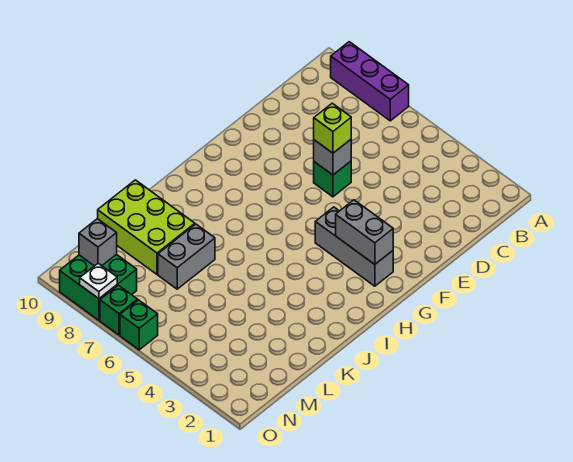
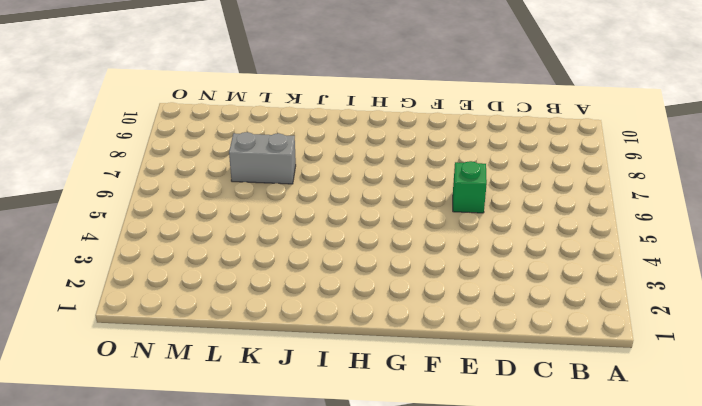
none -> purple 1x3 brick [331,42,409,121]
none -> grey 1x3 brick [315,207,393,286]
none -> lime 2x3 brick [98,180,195,274]

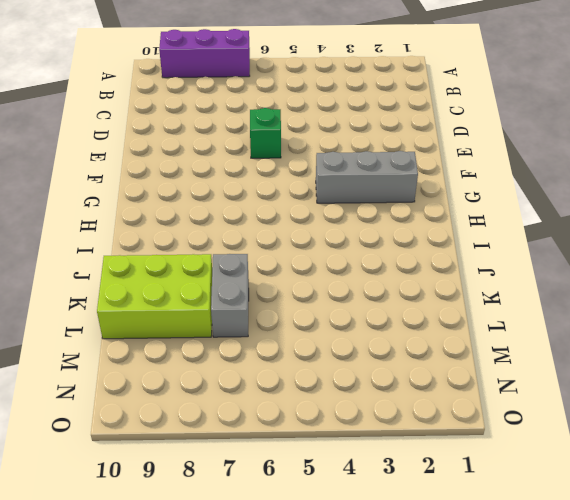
none -> green 2x2 brick [60,254,137,320]
none -> green 1x1 brick [120,300,158,350]
none -> green 1x1 brick [100,285,138,335]

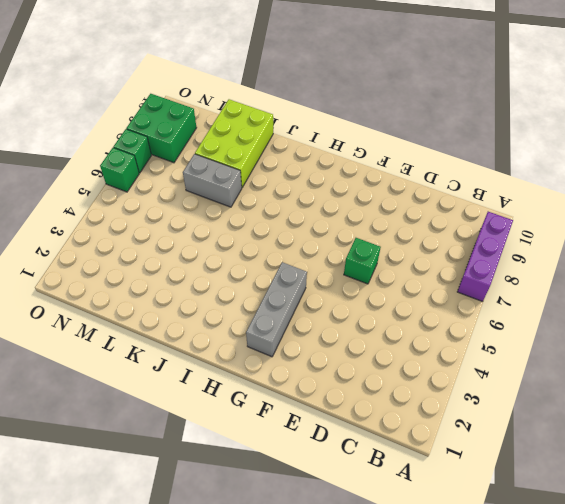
none -> grey 1x1 brick [314,140,351,175]
none -> grey 1x2 brick [336,200,393,264]
none -> grey 1x1 brick [79,219,117,266]

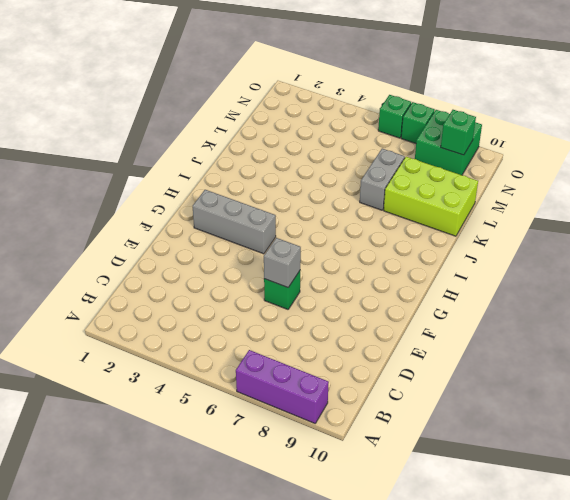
green 1x1 brick [441,110,476,155] -> grey 1x1 brick [79,219,117,266]
none -> grey 1x2 brick [336,200,393,264]
none -> white 1x1 plate [80,263,117,299]
none -> lime 1x1 brick [314,103,351,153]

